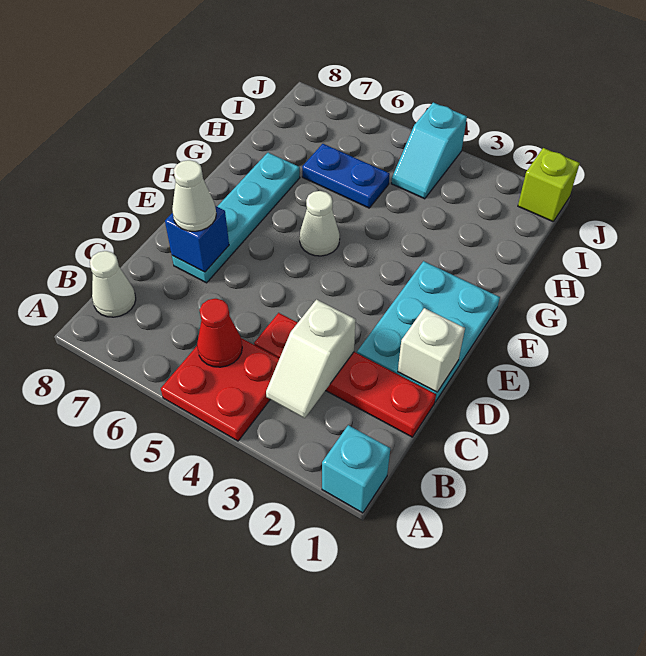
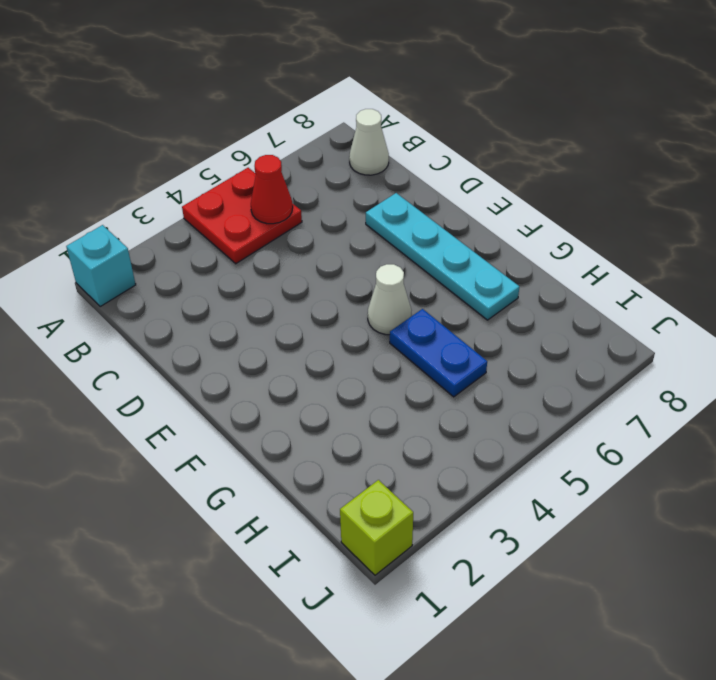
blue 1x2 plate [390,309,487,397] -> blue 1x2 plate turned to [302,144,390,208]
none -> red 1x4 plate [254,313,436,437]
none -> cyan 2x3 plate [357,261,500,402]
none -> cyan 1x2 slope [391,102,467,199]

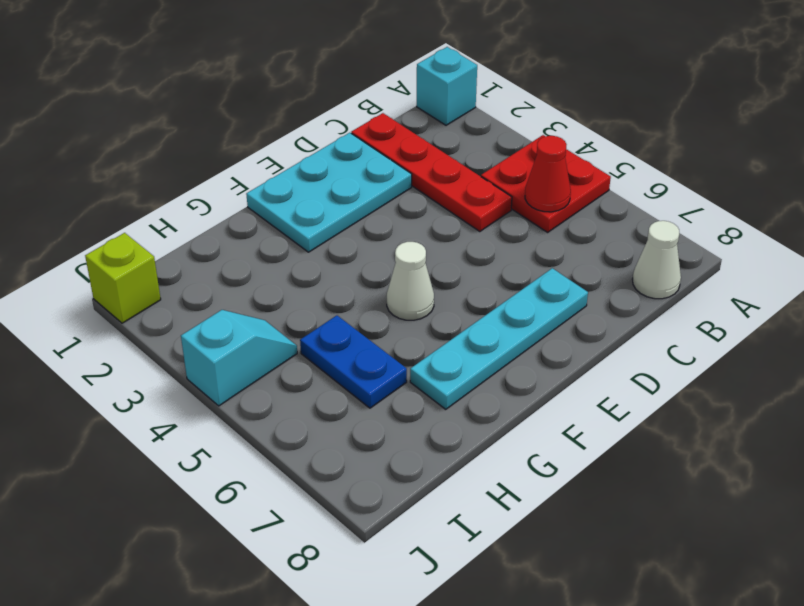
none -> white 1x2 slope [266,300,356,418]
none -> white 1x1 brick [398,308,465,392]
none -> blue 1x1 brick [165,206,229,272]

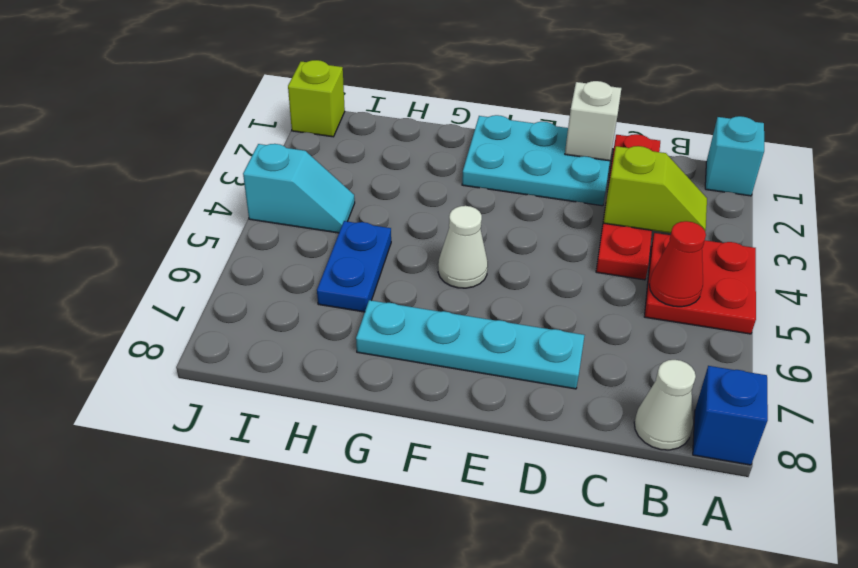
blue 1x1 brick [693,366,768,465] -> blue 1x1 brick moved to [165,206,229,272]
lime 1x2 slope [603,146,707,233] -> white 1x2 slope [266,300,356,418]
none -> white 1x1 cone [172,160,216,231]

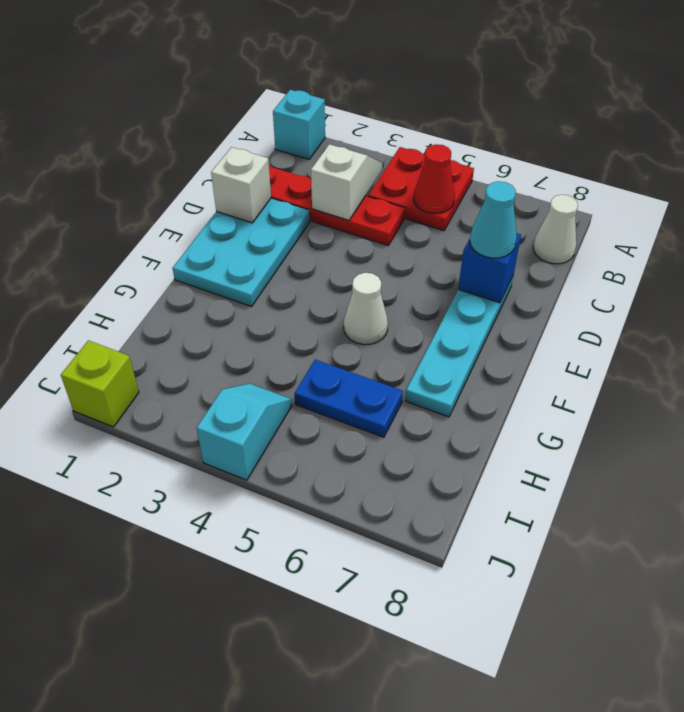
cyan 1x1 cone [470,181,517,258] -> white 1x1 cone [172,160,216,231]

